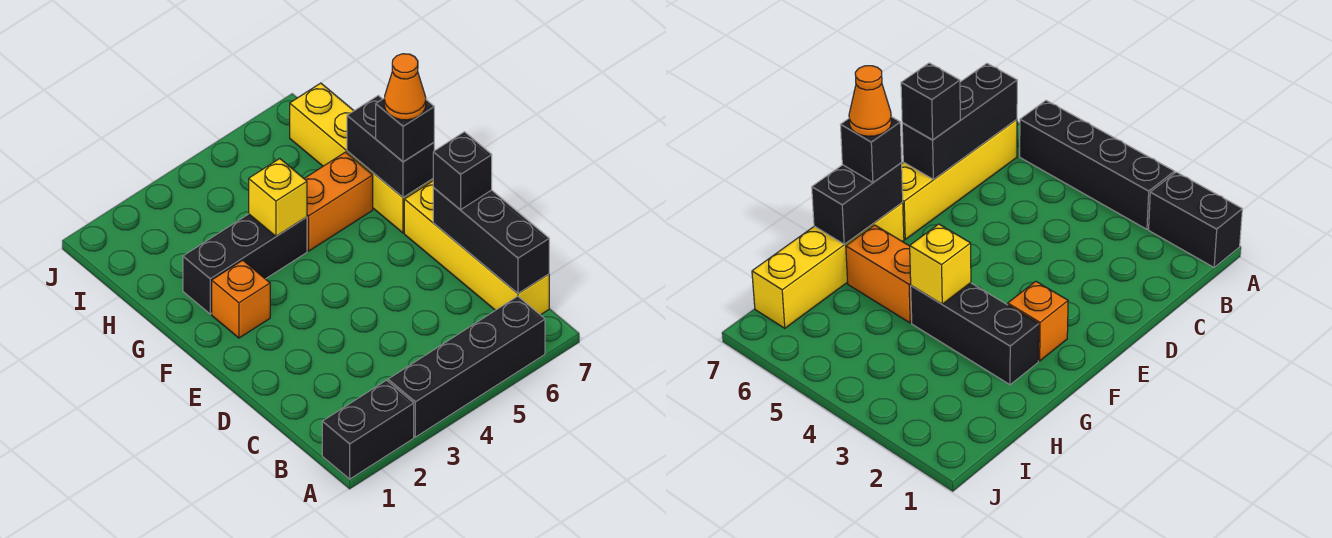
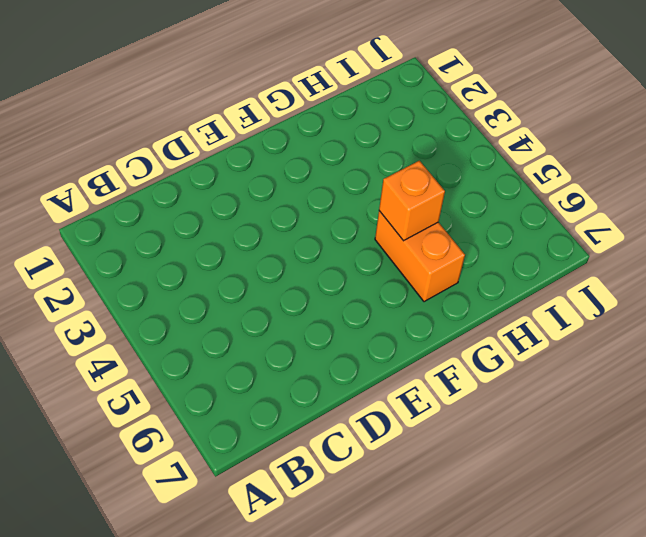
orange 1x1 brick [379,161,445,241] -> orange 1x1 brick moved to [212,260,270,338]
none -> black 1x2 brick [322,380,414,479]
none -> black 1x4 brick [388,296,545,437]
none -> yellow 1x4 brick [404,181,549,315]

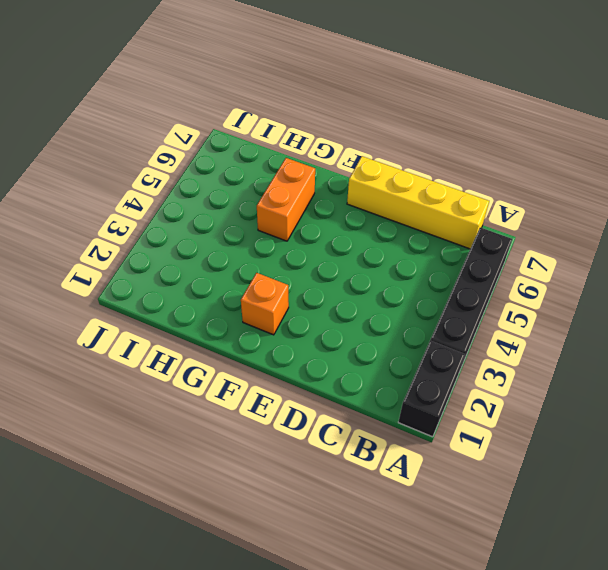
none -> yellow 1x4 brick [290,83,433,233]
none -> black 1x3 brick [183,214,307,314]
none -> black 1x3 brick [433,188,549,293]

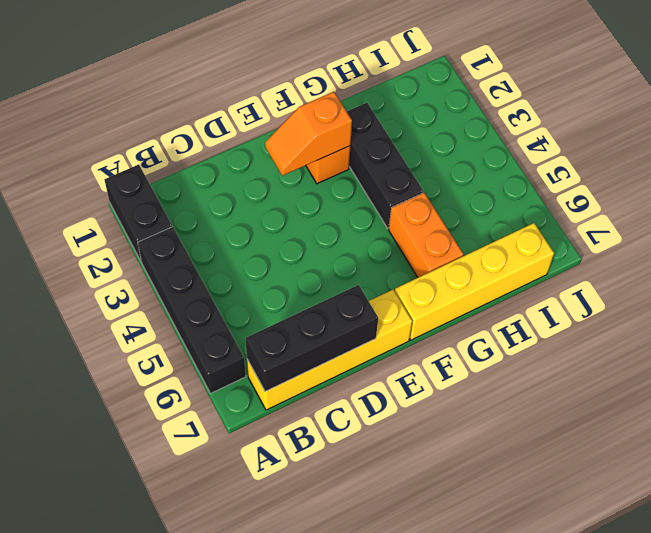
orange 1x2 slope [265,92,352,176] -> none
none -> black 1x2 brick [347,96,434,197]
none -> yellow 1x1 brick [249,159,307,236]
none -> black 1x1 brick [433,132,492,210]

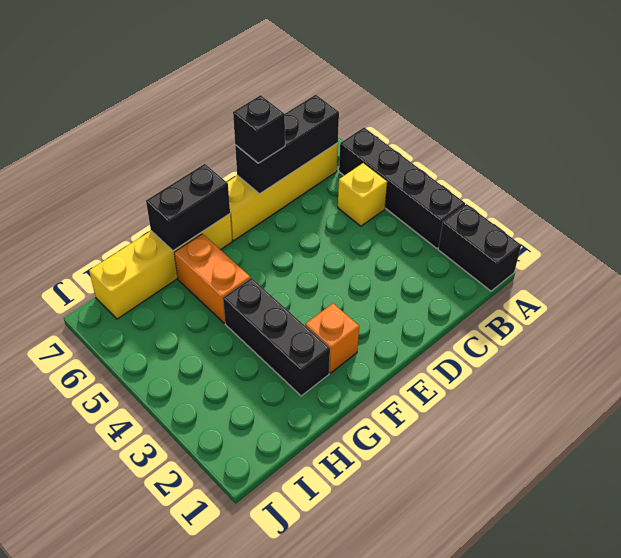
yellow 1x1 brick [338,163,387,226] -> yellow 1x1 brick moved to [249,159,307,236]
none -> black 1x1 brick [376,98,434,162]
none -> orange 1x1 cone [384,54,426,120]

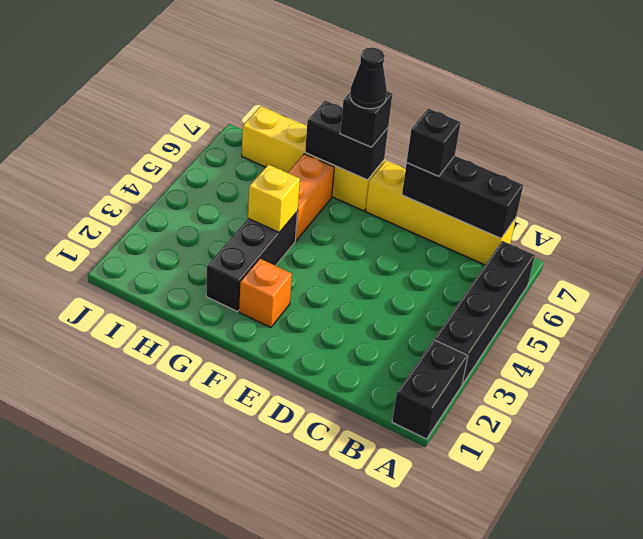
black 1x1 cone [350,47,387,109] -> orange 1x1 cone [384,54,426,120]

